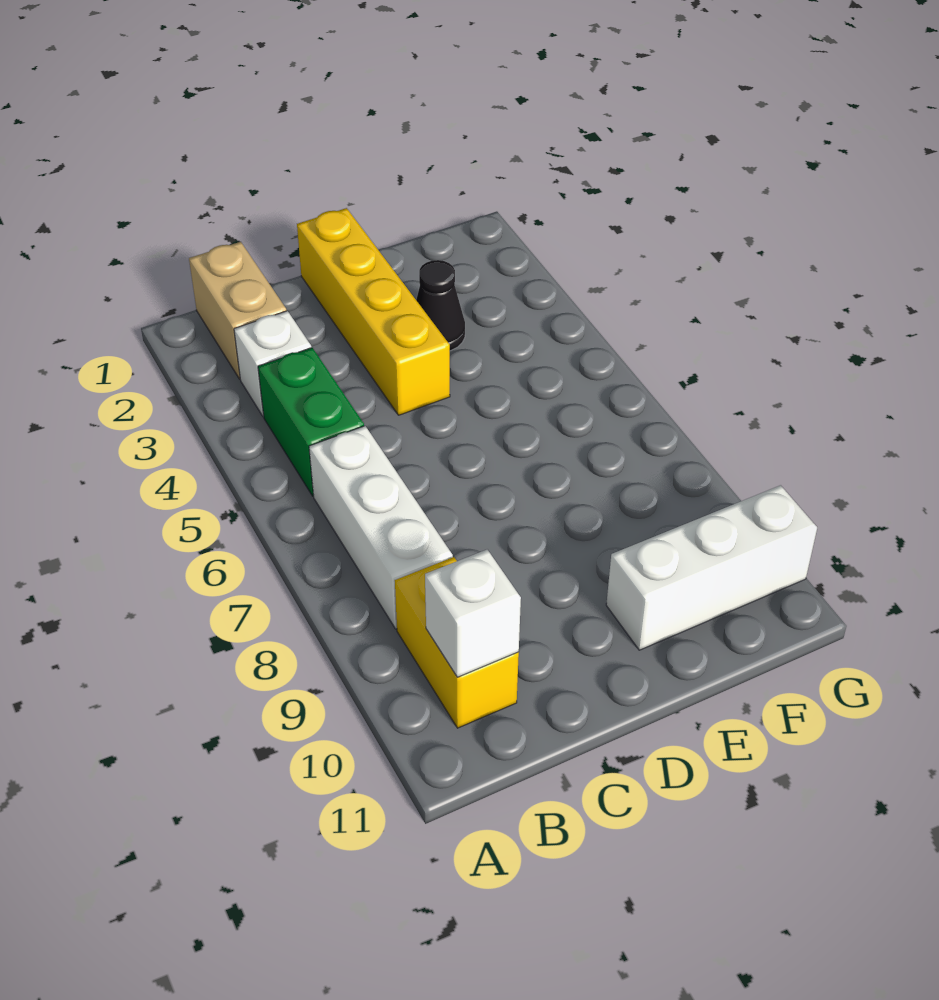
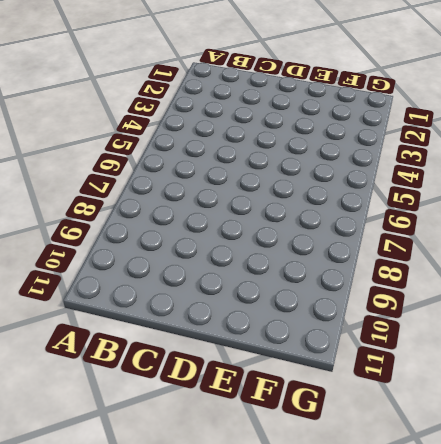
none -> tan 1x2 brick [189,242,287,379]
none -> white 1x1 brick [234,311,311,417]

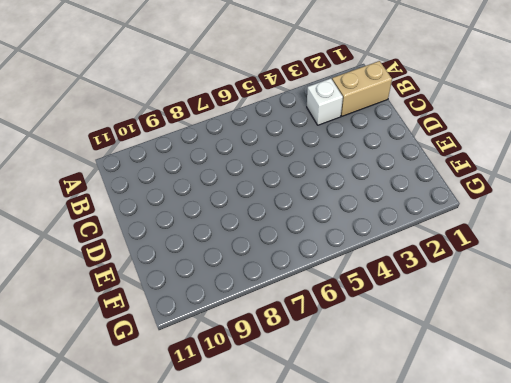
none -> green 1x2 brick [258,348,364,496]
none -> white 1x3 brick [309,426,453,629]

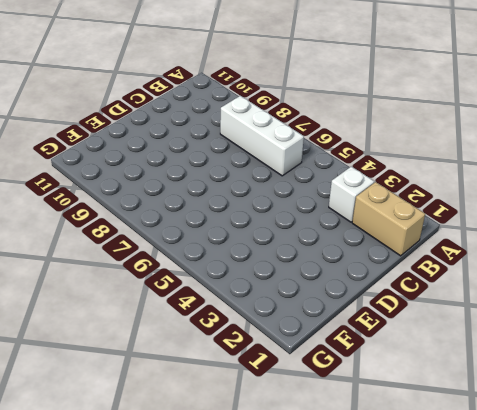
none -> green 1x2 brick [258,348,364,496]
none -> yellow 1x2 brick [395,557,519,728]

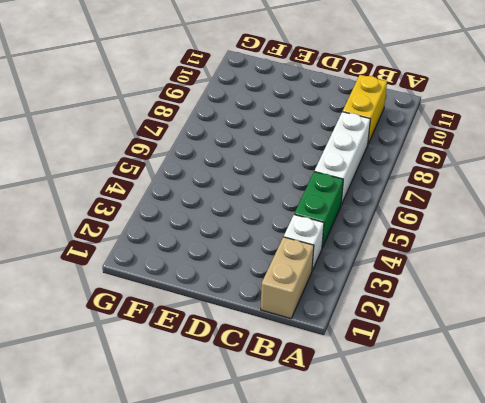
none -> yellow 1x4 brick [297,208,450,415]
none -> black 1x1 cone [416,260,465,351]

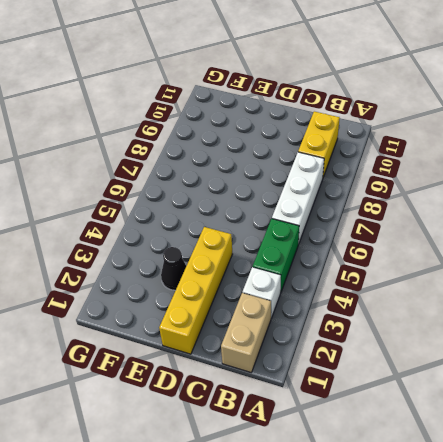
none -> white 1x3 brick [606,485,817,650]
none -> white 1x1 brick [425,550,521,677]

